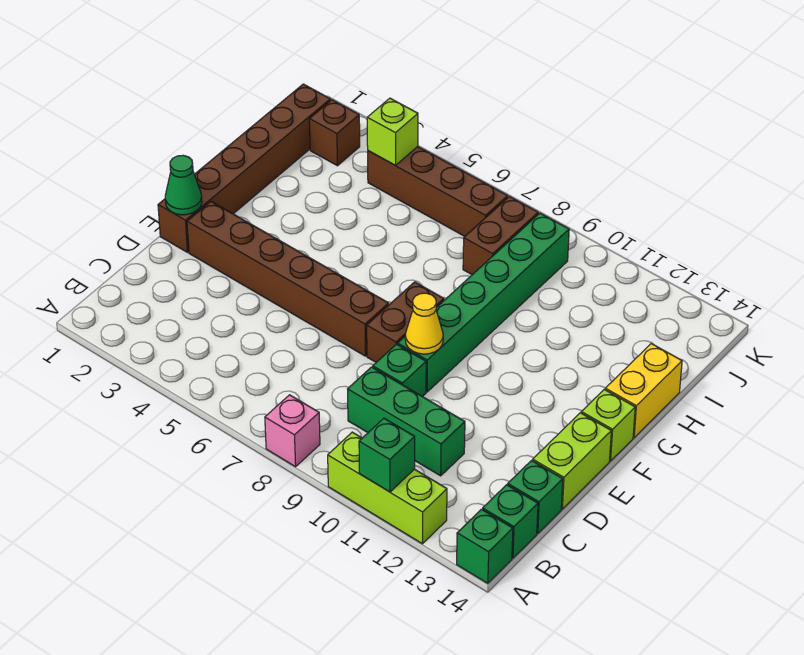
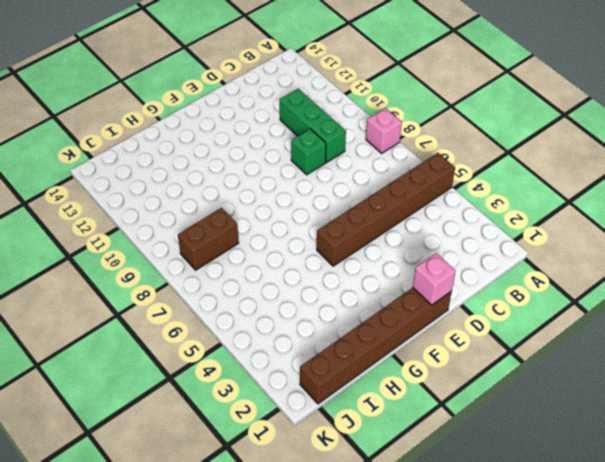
brown 1x6 brick [317,153,455,266] -> brown 1x6 brick turned to [187,202,389,356]
pink 1x1 brick [413,253,456,305] -> green 1x1 cone [165,155,202,215]
none -> lime 1x3 brick [328,432,447,544]
none -> green 1x1 brick [457,509,513,583]
none -> green 1x1 brick [483,485,538,558]

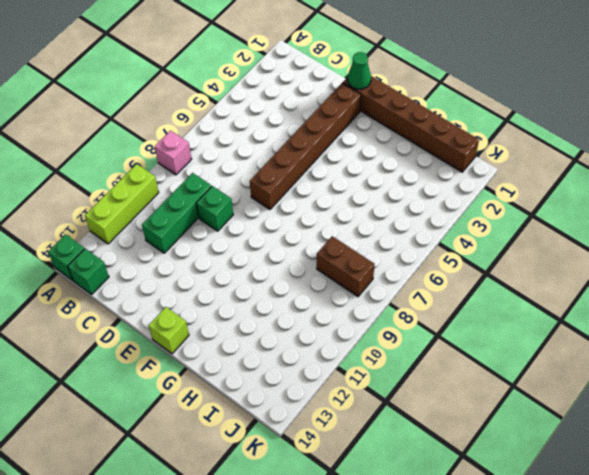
none -> green 1x1 brick [508,460,563,534]
none -> lime 1x2 brick [533,413,611,509]
none -> brown 1x2 brick [367,282,444,362]

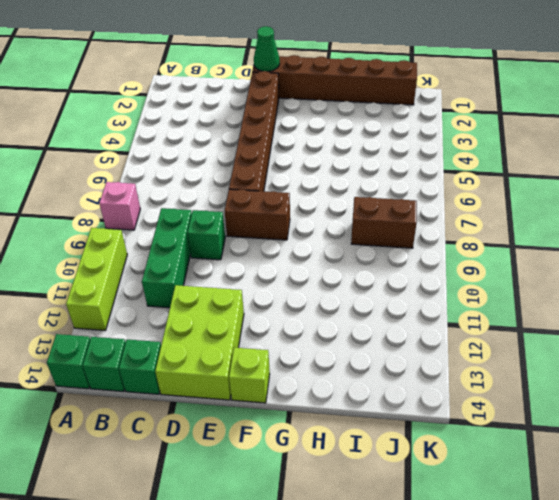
lime 2x3 brick [155,285,244,400] -> lime 1x2 brick [533,413,611,509]
none -> green 1x6 brick [398,213,569,392]
none -> yellow 1x2 brick [605,344,682,438]
none -> brown 1x1 brick [309,100,360,166]

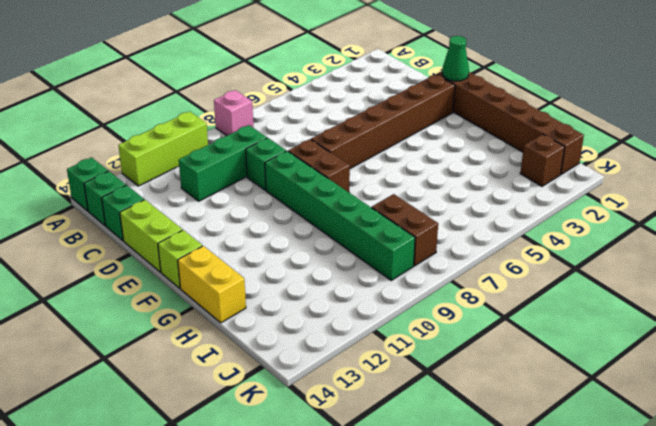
none -> brown 1x4 brick [368,147,508,236]
none -> green 1x1 brick [359,418,415,492]
none -> yellow 1x1 cone [405,293,443,354]

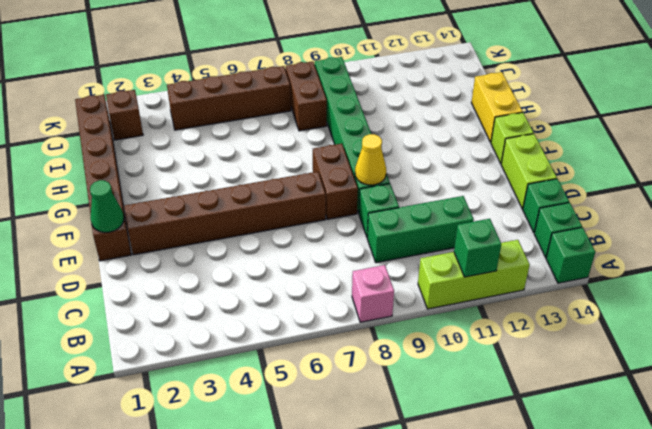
none -> lime 1x1 brick [367,98,418,165]

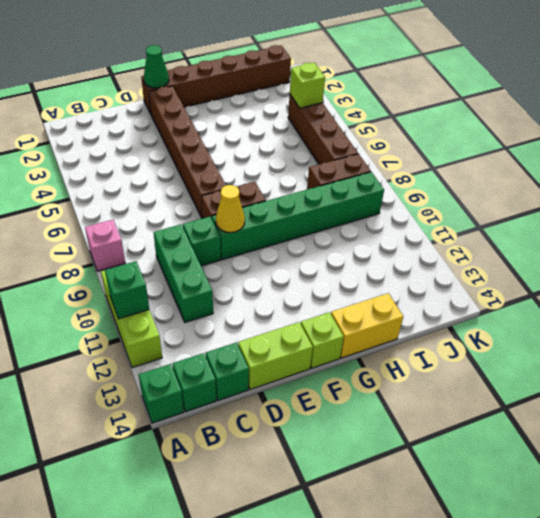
none -> brown 1x1 brick [309,100,360,166]

